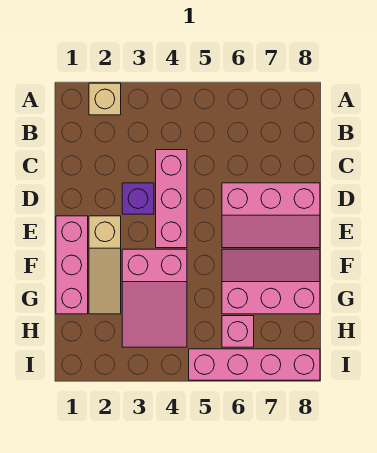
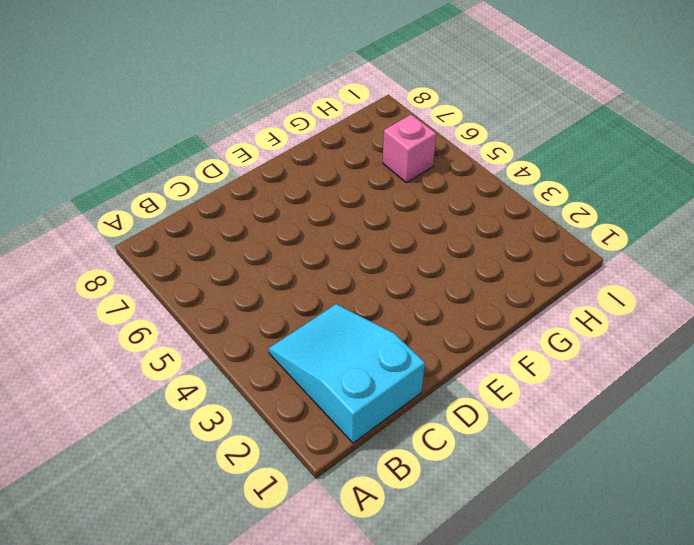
cyan 2x3 slope [269,304,425,443] -> none
none -> tan 1x1 brick [89,83,121,115]
none -> pink 1x3 brick [156,150,187,248]

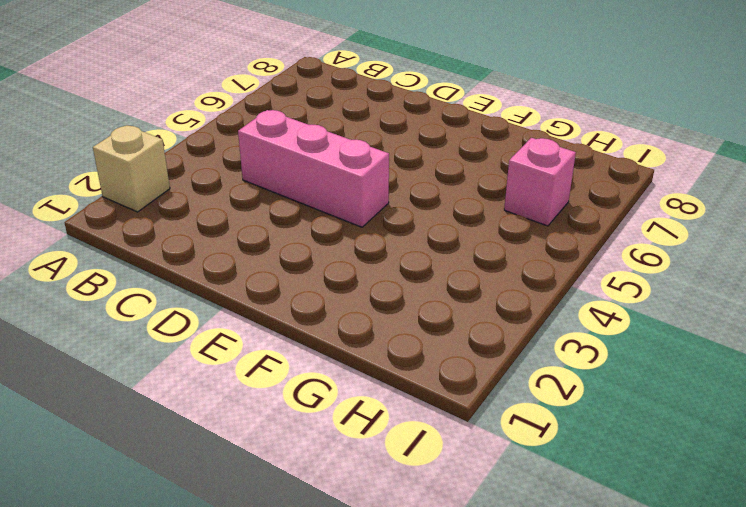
none -> purple 1x1 brick [122,183,154,214]
none -> pink 2x3 slope [222,183,320,248]

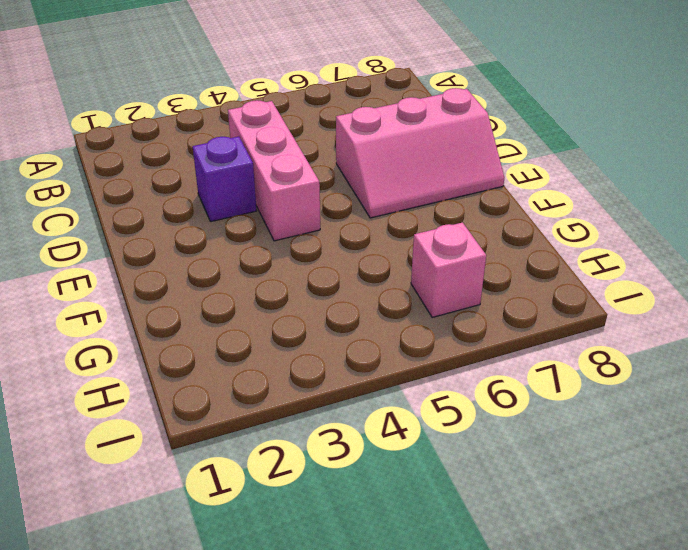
none -> tan 1x1 brick [89,83,121,115]
none -> pink 1x3 brick [56,216,88,314]

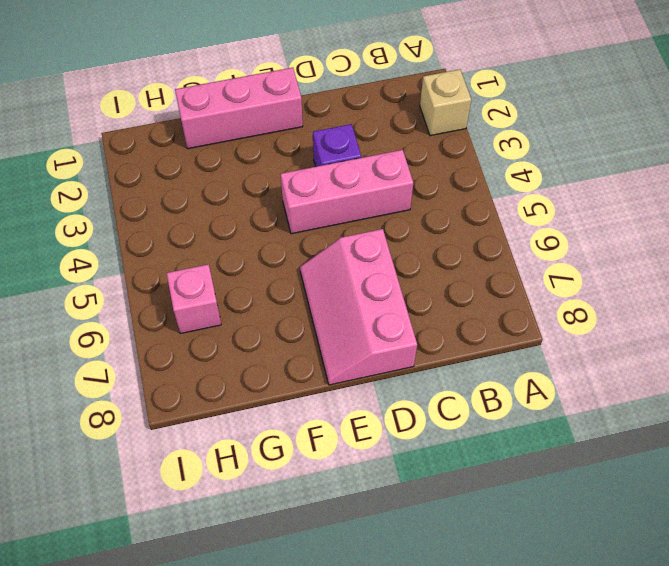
none -> tan 1x3 slope [89,216,121,314]
none -> pink 2x3 slope [122,249,187,347]

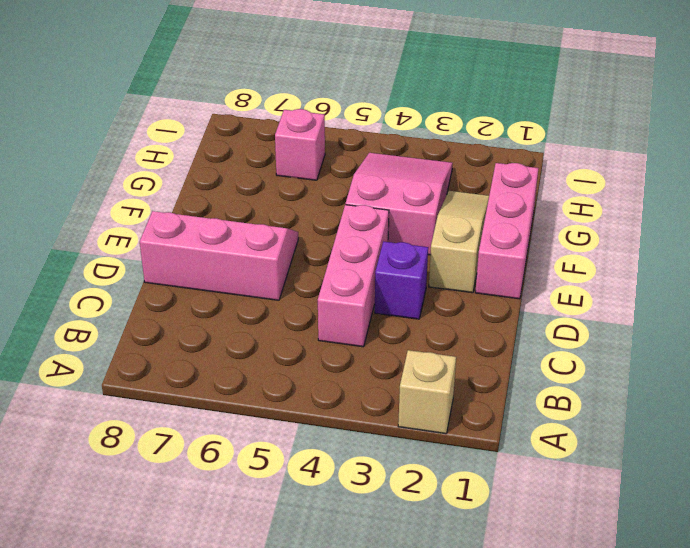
none -> pink 2x3 slope [222,249,320,314]
none -> pink 1x4 brick [189,349,320,380]

